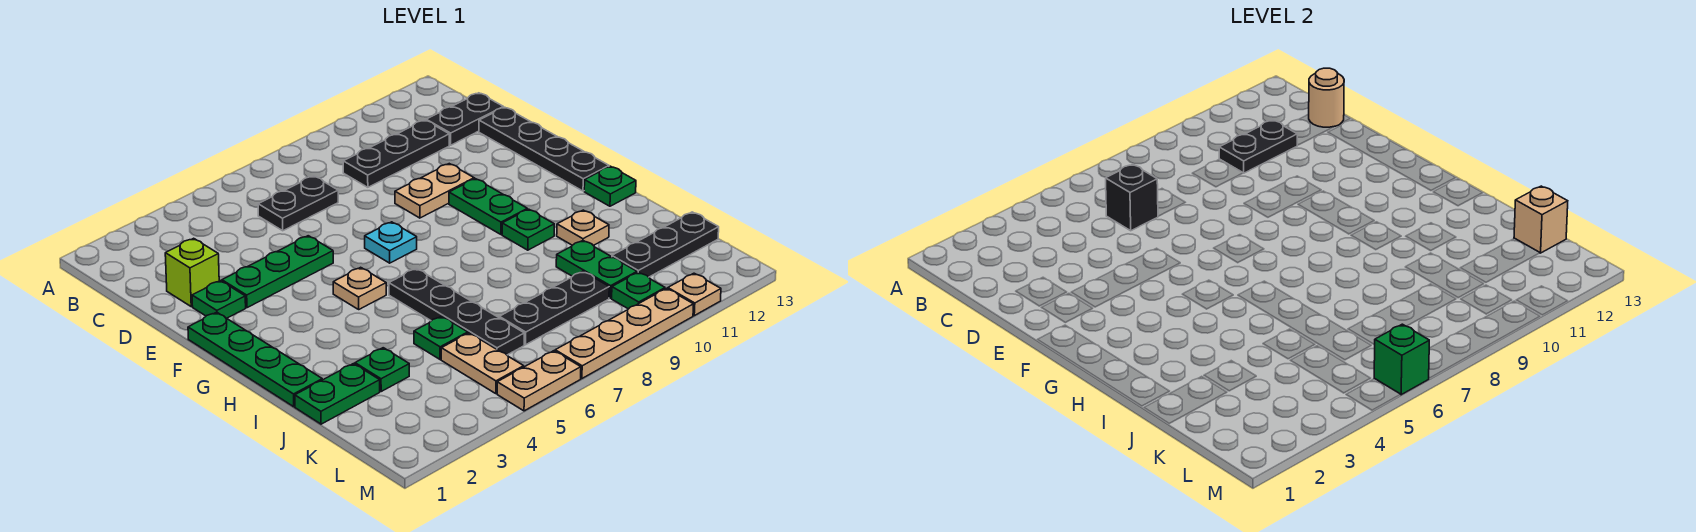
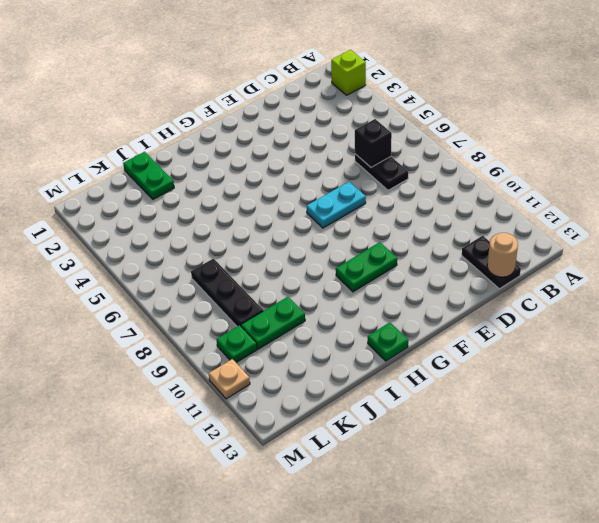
lime 1x1 brick [331,50,366,95] -> lime 1x1 brick moved to [165,238,219,307]
cyan 1x2 plate [307,182,366,228] -> cyan 1x1 plate [365,222,417,263]
none -> black 1x3 plate [343,120,449,187]
none -> black 1x4 plate [479,107,609,191]
none -> green 1x1 plate [192,281,246,318]
none -> green 1x3 plate [222,236,333,308]

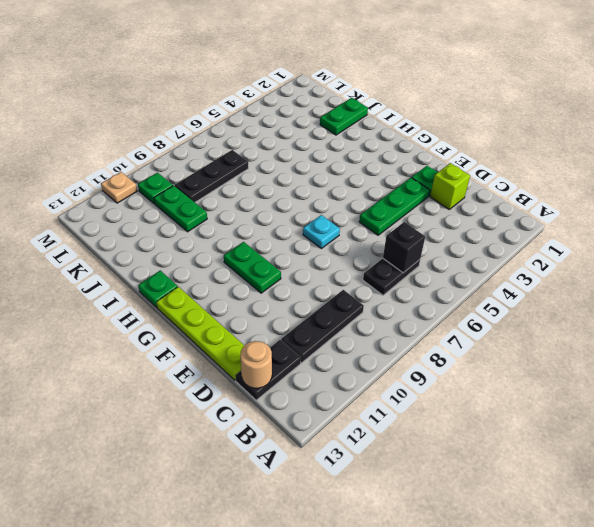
lime 1x4 plate [156,287,244,380] -> black 1x4 plate [479,107,609,191]
none -> tan 1x2 plate [395,164,474,218]
none -> green 1x4 plate [188,312,322,407]
none -> tan 1x1 plate [333,267,386,309]
none -> black 1x4 plate [389,268,524,355]

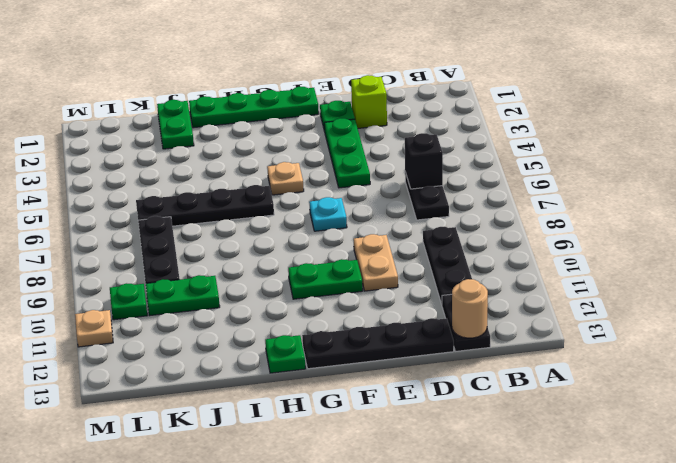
none -> green 1x1 plate [502,209,554,250]
none -> tan 1x1 plate [557,210,609,246]
none -> green 1x1 plate [355,348,409,391]
none -> green 1x1 plate [414,316,468,359]

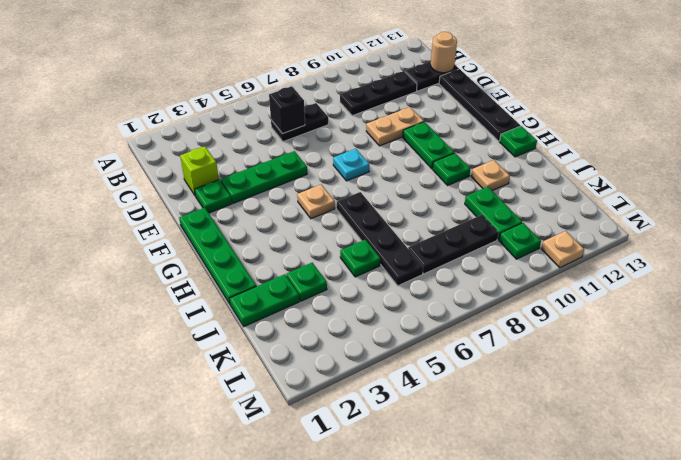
none -> tan 1x2 plate [441,333,524,393]
none -> black 1x3 plate [612,212,719,277]
none -> tan 1x2 plate [497,351,581,411]
none -> tan 1x4 plate [555,289,694,378]

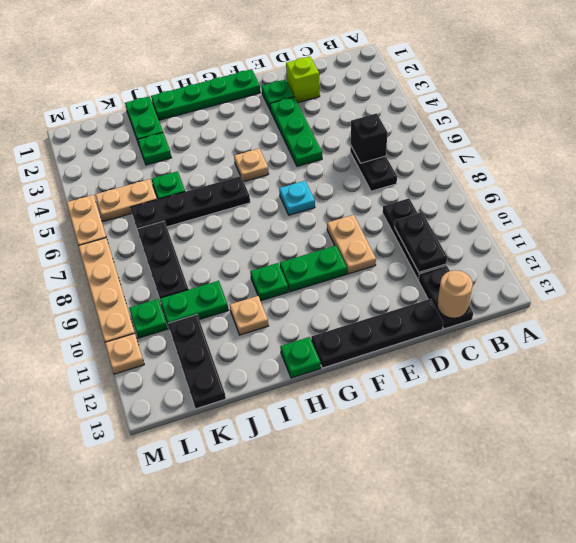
none -> tan 1x1 brick [1514,186,1568,253]
none -> green 1x1 brick [1374,324,1429,395]

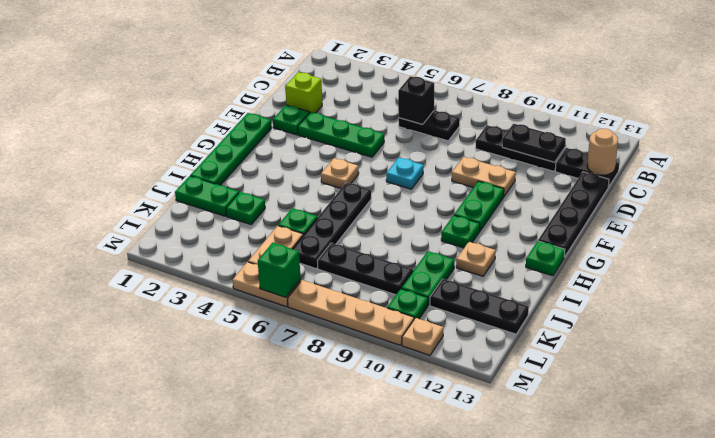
none -> tan 1x1 brick [1514,186,1568,253]

